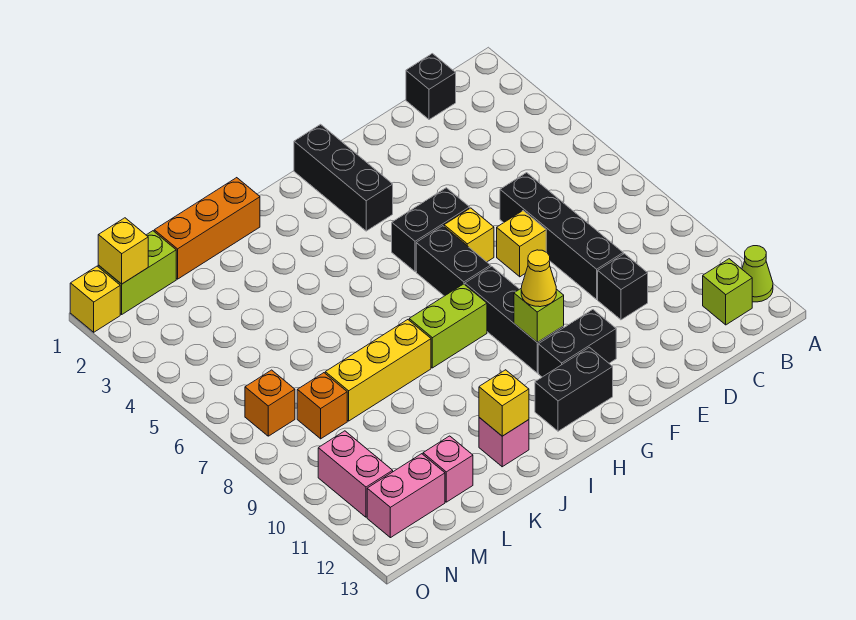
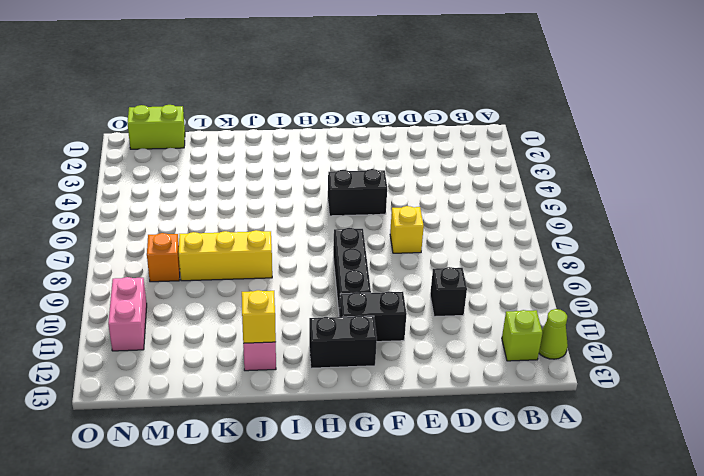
none -> black 1x1 brick [406,54,456,120]
none -> black 1x4 brick [500,173,623,299]
none -> yellow 1x1 brick [444,208,494,262]

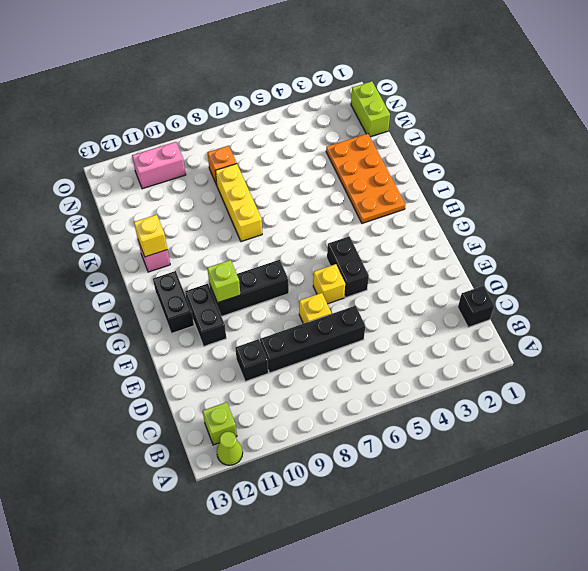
orange 2x4 plate [326,134,405,223] -> none
none -> black 1x3 brick [294,124,393,231]
none -> black 1x2 brick [416,226,491,296]
none -> lime 1x2 brick [409,284,487,368]

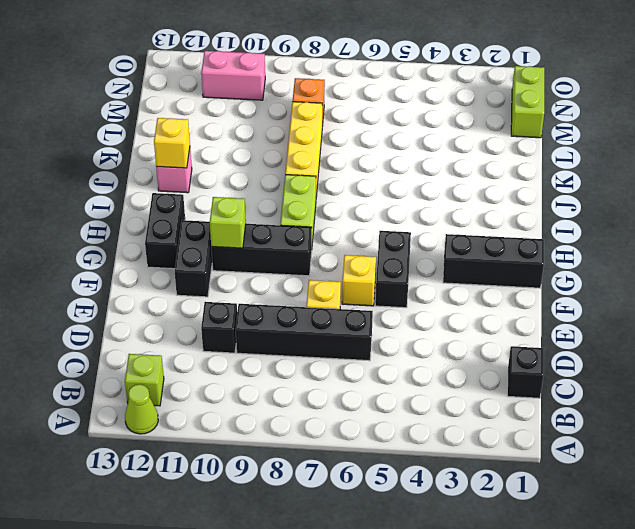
none -> black 1x2 brick [416,226,491,296]
none -> orange 1x3 brick [154,178,260,279]
none -> pink 1x1 brick [423,436,473,502]

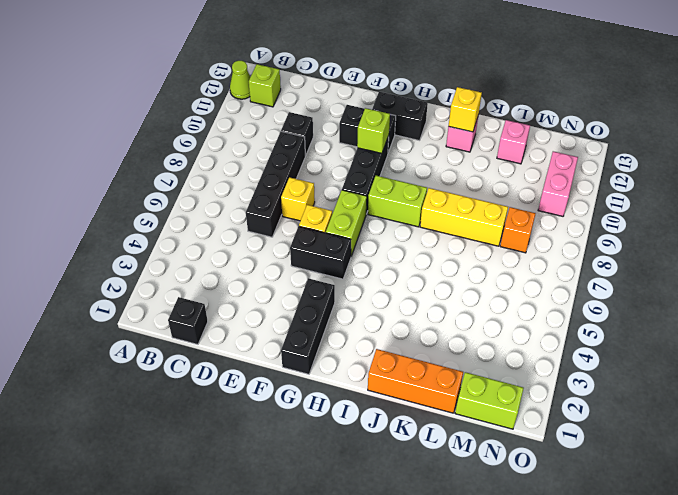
lime 1x2 brick [326,190,367,256] -> black 1x2 brick [416,226,491,296]
none -> pink 1x2 brick [367,454,445,538]
none -> orange 1x1 brick [245,370,295,436]
none -> yellow 1x1 brick [70,266,120,332]

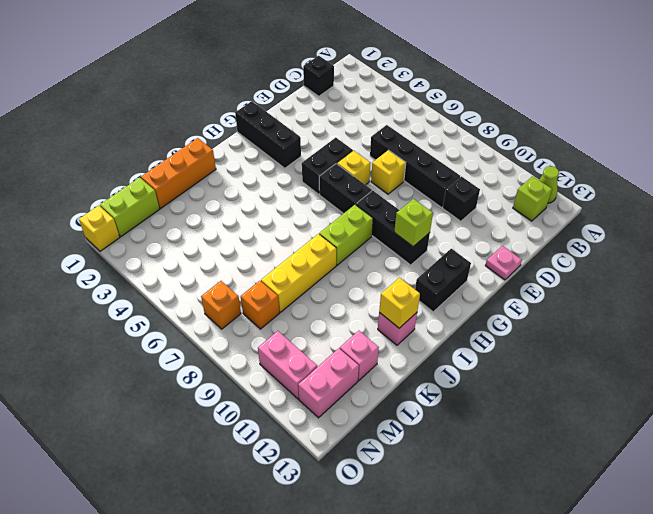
pink 1x1 plate [485,246,522,280] -> none
none -> black 1x2 brick [538,310,616,377]
none -> yellow 1x1 brick [98,218,148,284]
none -> yellow 1x1 cone [521,250,556,307]

